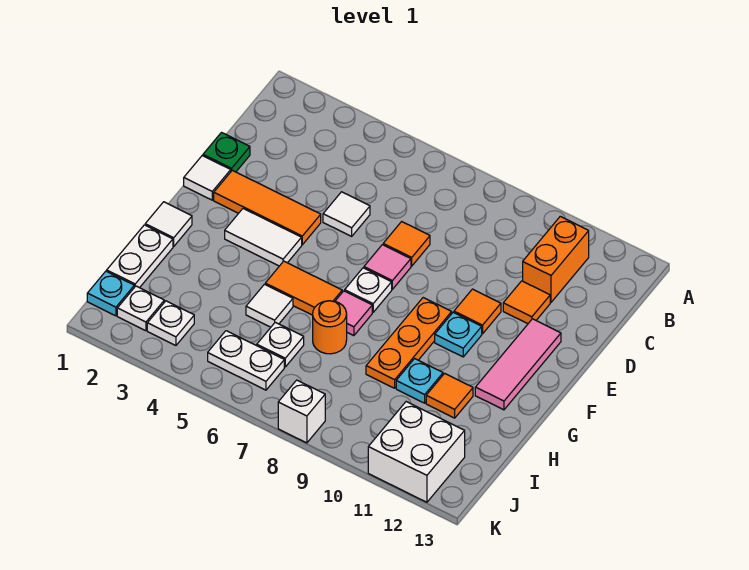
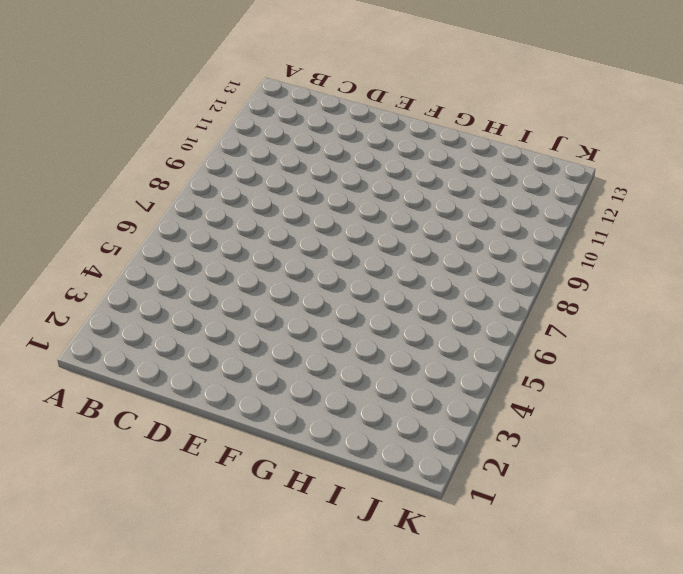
none -> orange 1x2 brick [523,216,589,302]
none -> green 1x1 plate [203,133,250,172]
none -> white 1x1 tile [323,192,370,236]

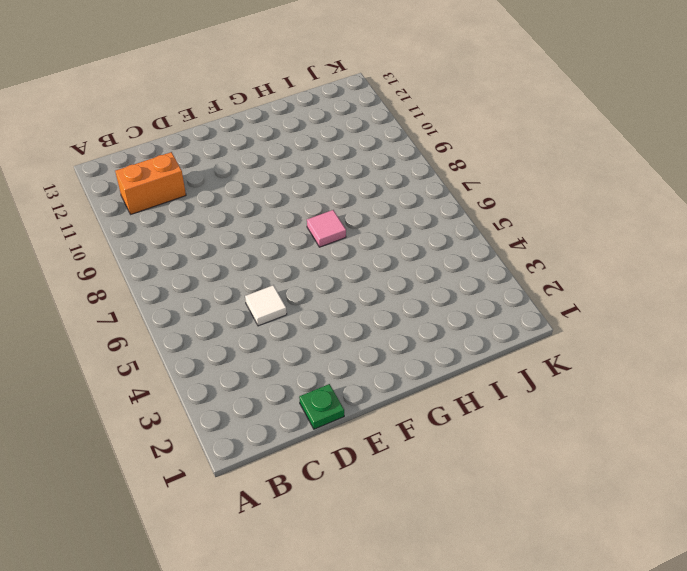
none -> orange 1x1 tile [383,222,430,266]
none -> orange 1x1 tile [503,281,550,324]
none -> white 1x1 tile [184,156,231,200]

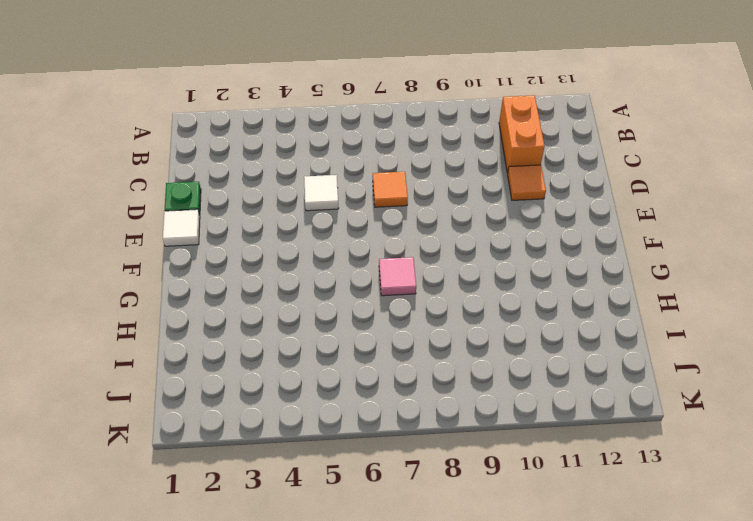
none -> orange 1x3 tile [214,170,321,245]
none -> pink 1x1 tile [364,245,411,289]
none -> orange 1x1 tile [454,289,501,334]

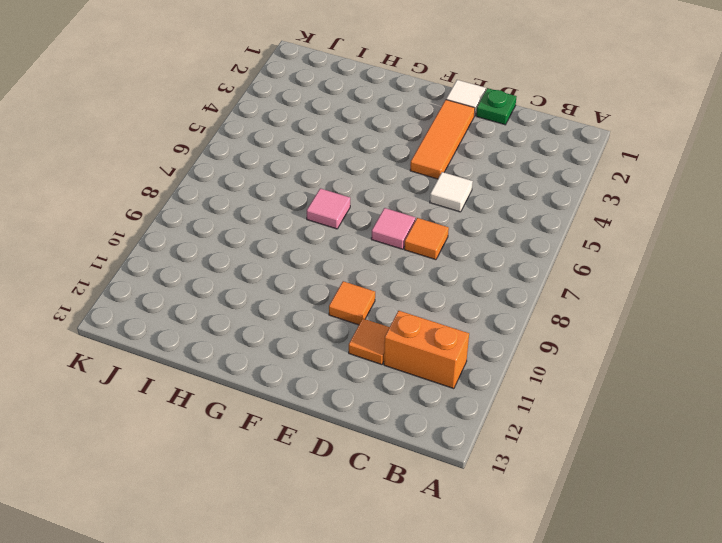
none -> pink 1x3 tile [475,319,561,410]
none -> white 1x2 tile [225,209,302,266]
none -> white 1x1 plate [345,268,392,312]

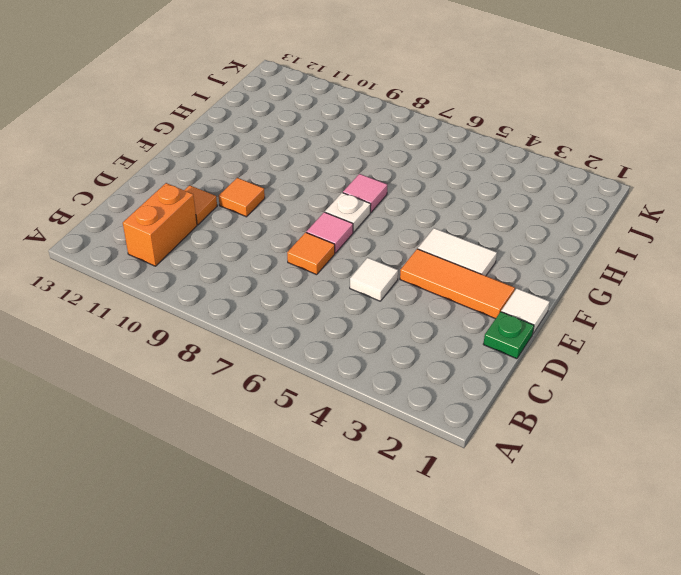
none -> pink 1x3 tile [475,319,561,410]
none -> orange 1x3 plate [366,298,452,388]
none -> cyan 1x1 plate [435,312,482,357]

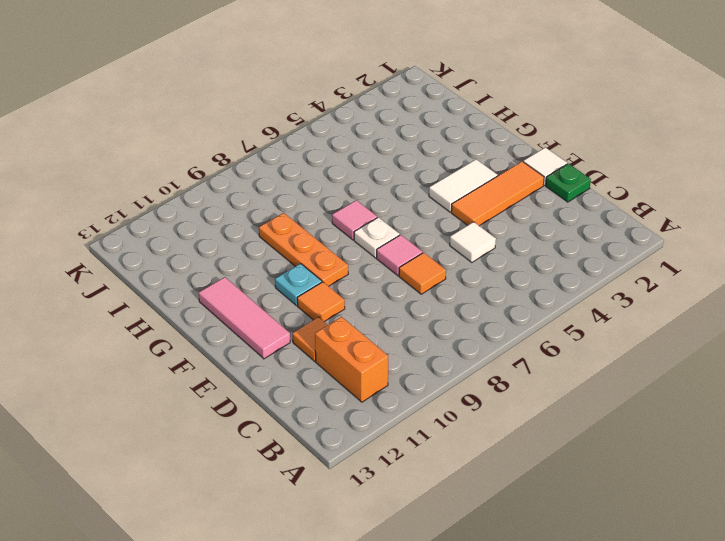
none -> white 1x1 tile [145,202,192,246]
none -> orange 1x2 tile [265,261,342,315]
none -> white 1x2 plate [107,225,173,288]

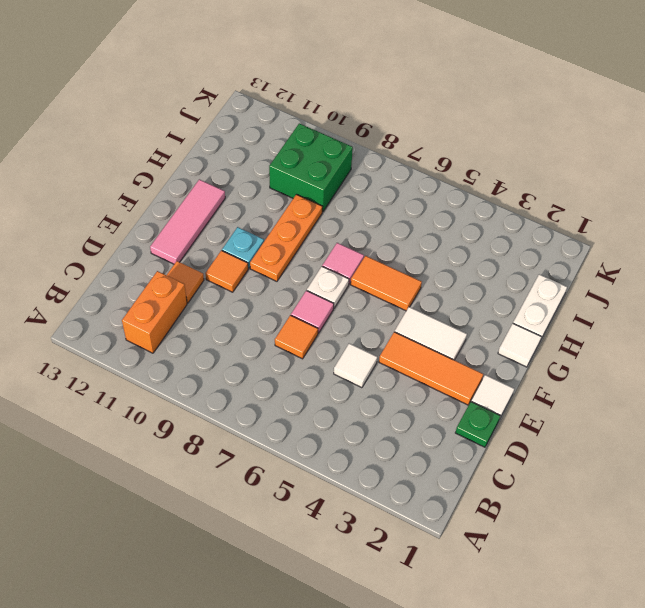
green 2x2 brick [269,123,353,212] -> none
none -> white 1x1 tile [246,284,293,327]
none -> orange 1x1 round brick [313,301,347,354]
none -> cyan 1x1 plate [396,359,443,403]

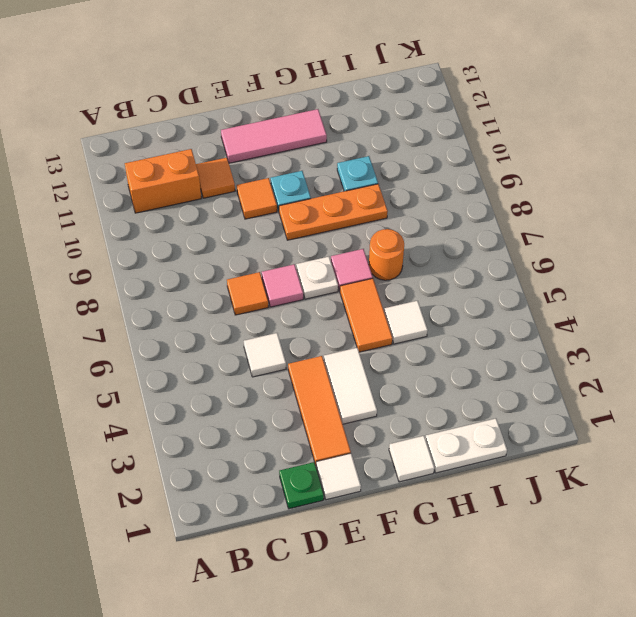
none -> orange 1x1 tile [426,373,473,418]
none -> white 1x1 plate [257,322,304,367]
none -> cyan 1x1 plate [87,271,134,316]

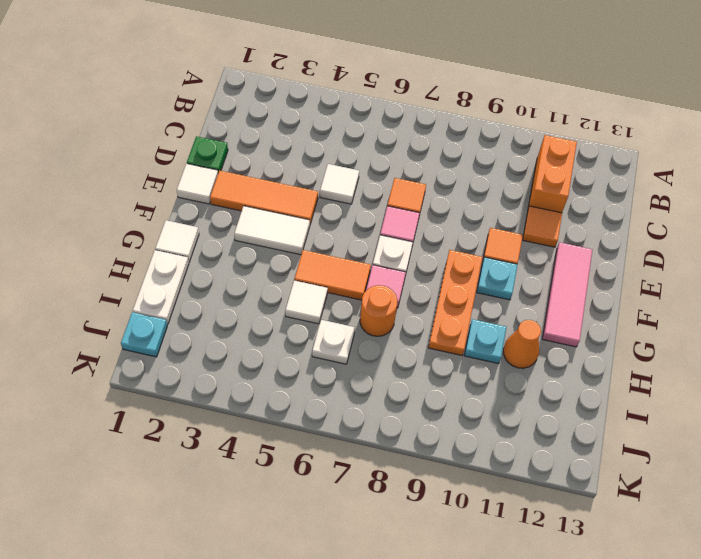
orange 1x1 cone [503,320,541,368] -> orange 1x1 tile [426,373,473,418]
none -> white 1x1 plate [117,286,164,331]
none -> white 1x1 plate [147,301,194,345]
none -> white 1x2 plate [208,331,284,390]

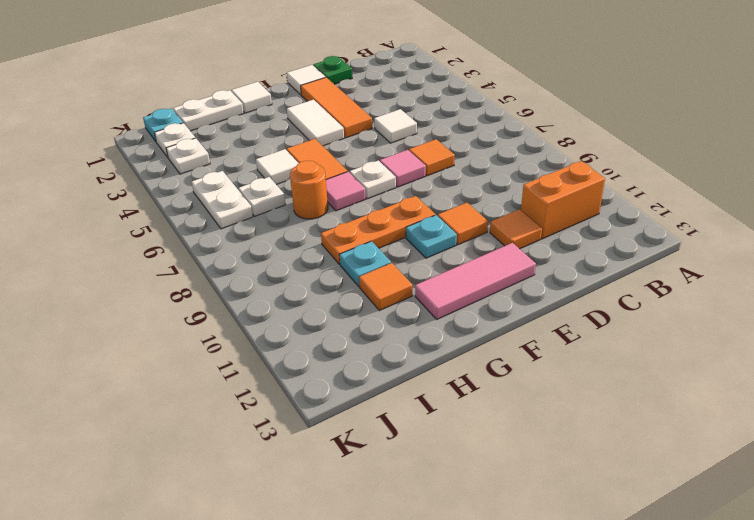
none -> white 2x2 brick [368,402,465,502]
none -> white 1x1 brick [278,380,325,443]

